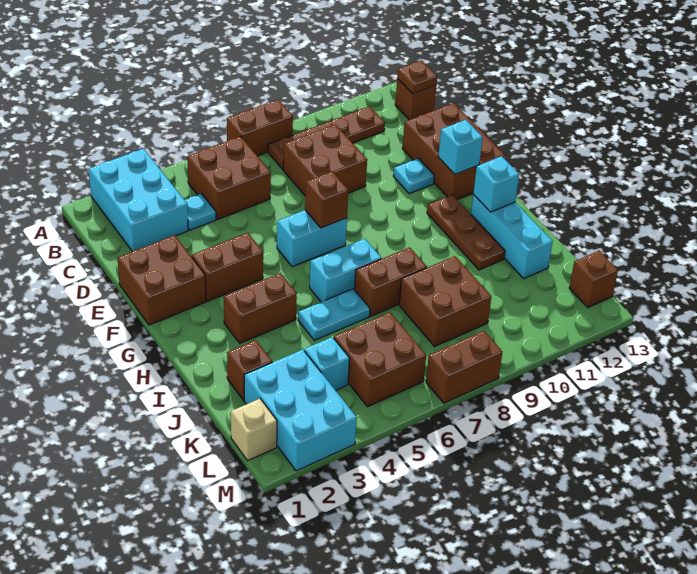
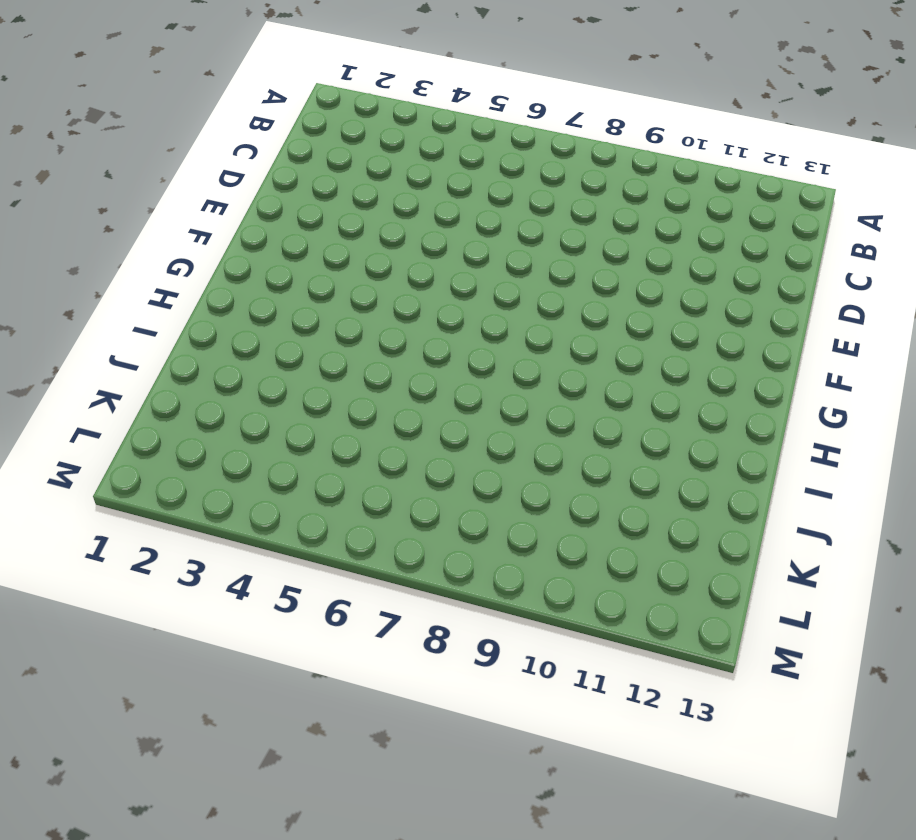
none -> cyan 2x3 brick [89,149,188,251]
none -> brown 1x2 brick [227,100,293,156]
none -> brown 2x2 brick [187,136,271,219]
none -> brown 1x4 plate [268,106,385,170]

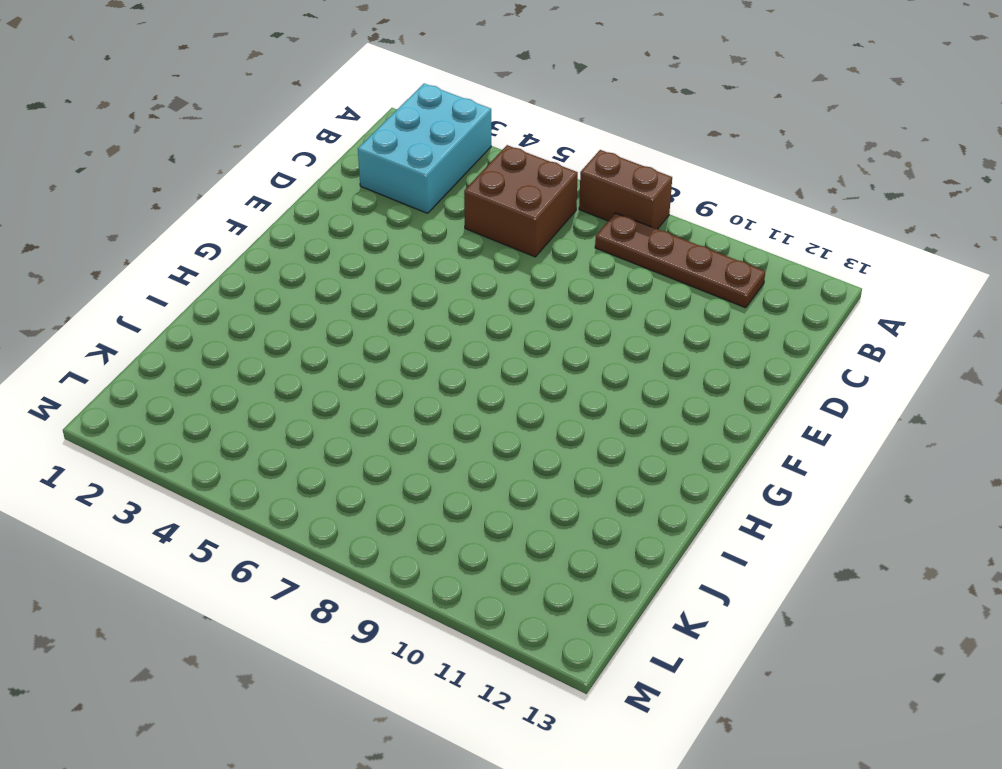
none -> brown 1x1 brick [395,79,436,120]
none -> cyan 1x1 plate [185,194,216,230]
none -> brown 2x2 brick [284,124,367,195]
none -> brown 2x3 brick [402,103,505,200]

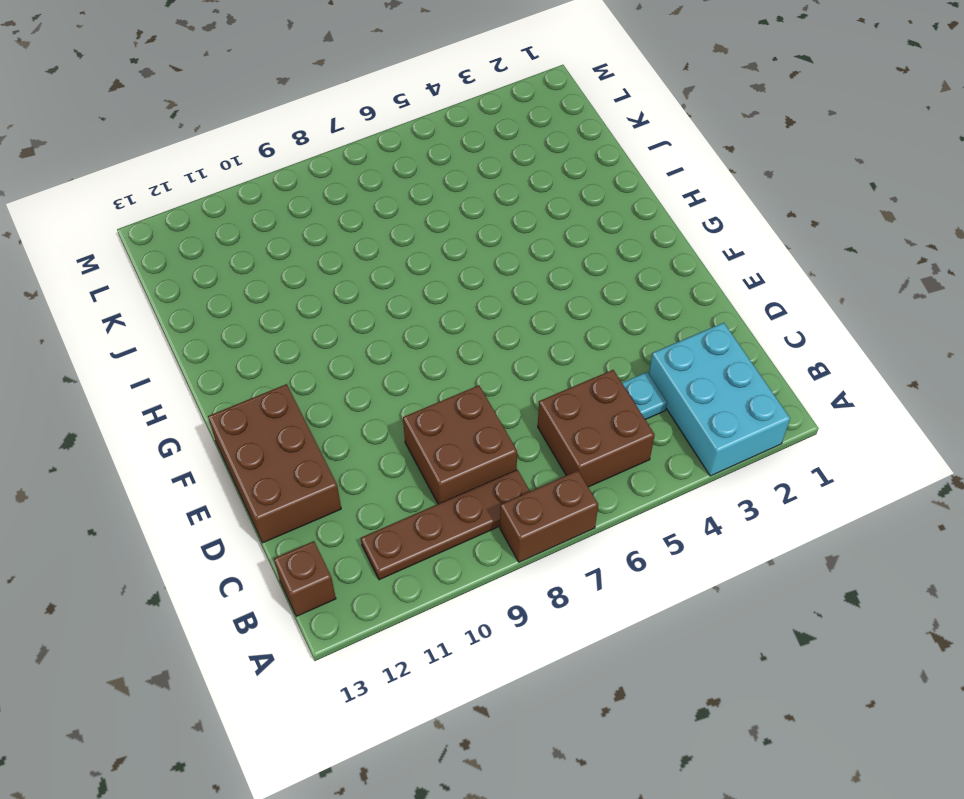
none -> brown 2x2 brick [118,235,206,325]
none -> cyan 1x1 plate [393,158,434,194]
none -> brown 1x2 brick [192,233,263,301]
none -> cyan 1x2 brick [277,210,347,267]

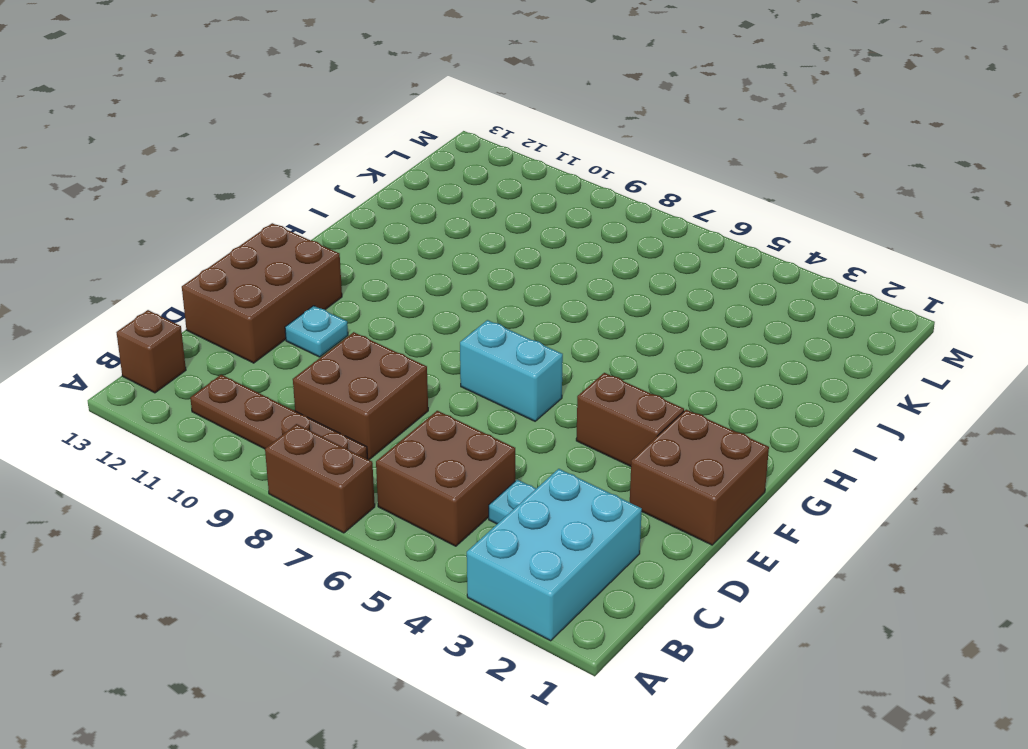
none -> brown 1x3 plate [427,195,505,270]
none -> brown 1x2 brick [224,273,297,343]
none -> cyan 1x2 brick [310,239,381,302]
none -> cyan 1x3 brick [471,195,553,278]

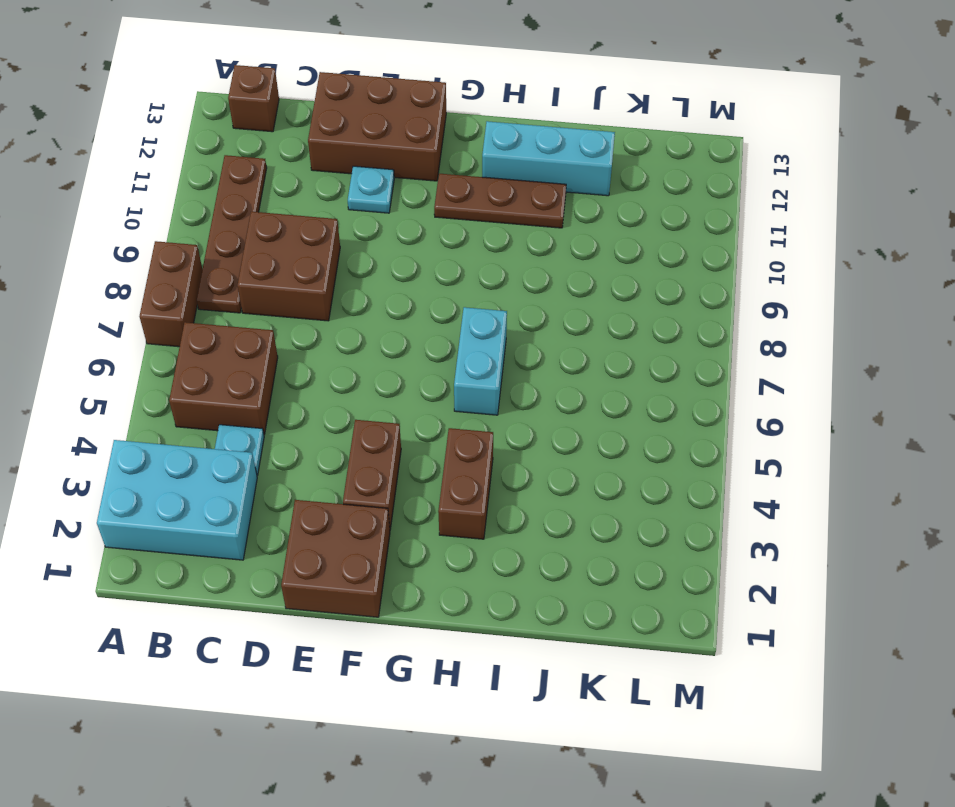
none -> cyan 1x2 brick [277,210,347,267]
none -> cyan 1x2 plate [298,289,370,340]
none -> brown 1x2 brick [355,247,427,316]
none -> brown 1x1 brick [227,340,272,400]

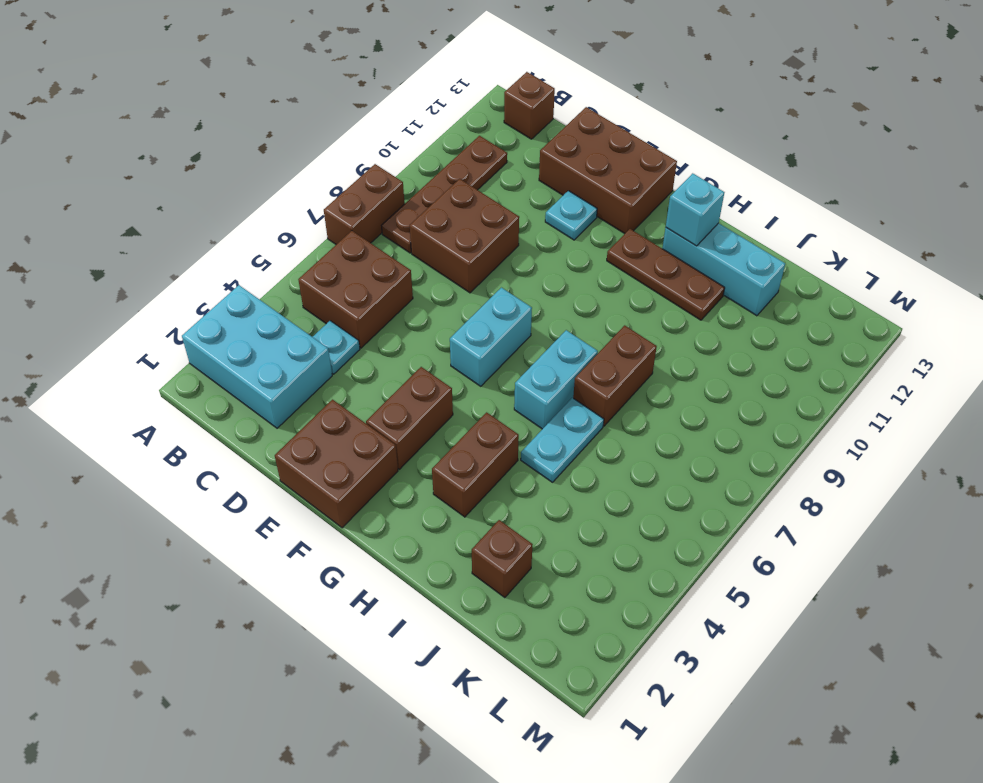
none -> brown 2x2 brick [399,256,491,346]
none -> cyan 2x3 brick [244,350,357,471]
none -> cyan 1x1 brick [304,337,350,390]
none -> brown 2x2 brick [334,312,426,407]

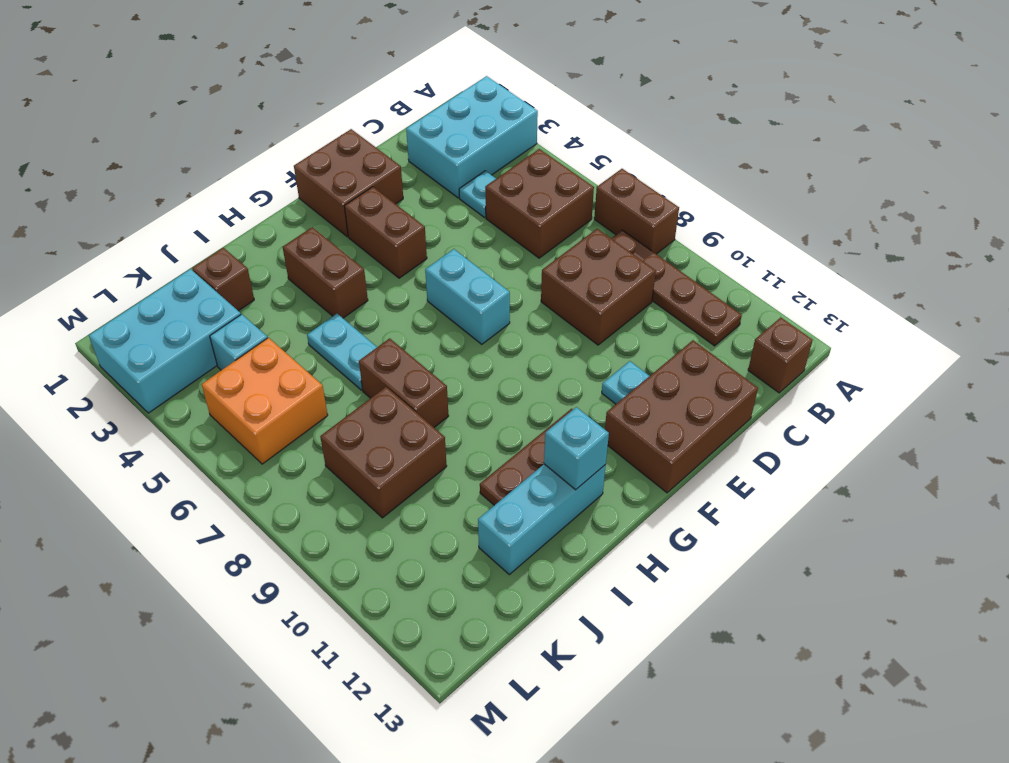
orange 2x2 brick [202,338,328,464] -> brown 2x2 brick [334,312,426,407]
none -> cyan 1x2 brick [310,239,381,302]
none -> tan 1x1 brick [231,399,277,461]
none -> brown 1x1 brick [569,251,618,307]
none -> brown 1x2 brick [426,331,502,403]

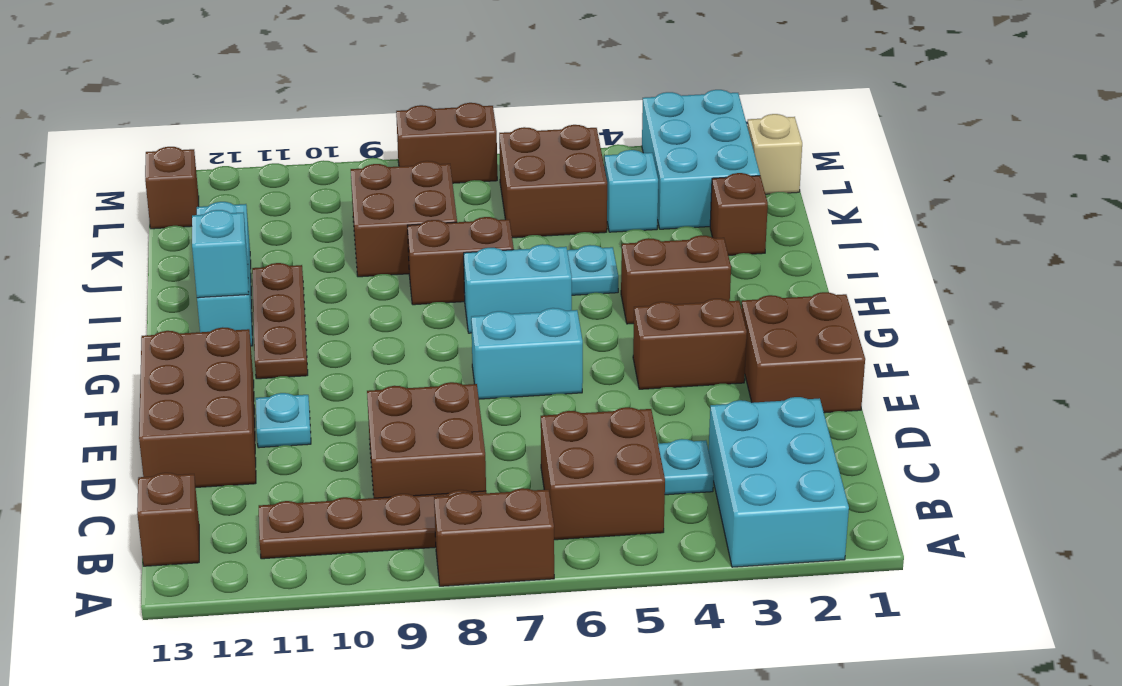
none -> brown 1x1 plate [397,60,437,94]
none -> brown 1x1 brick [305,172,348,228]
none -> cyan 1x1 brick [438,120,483,174]

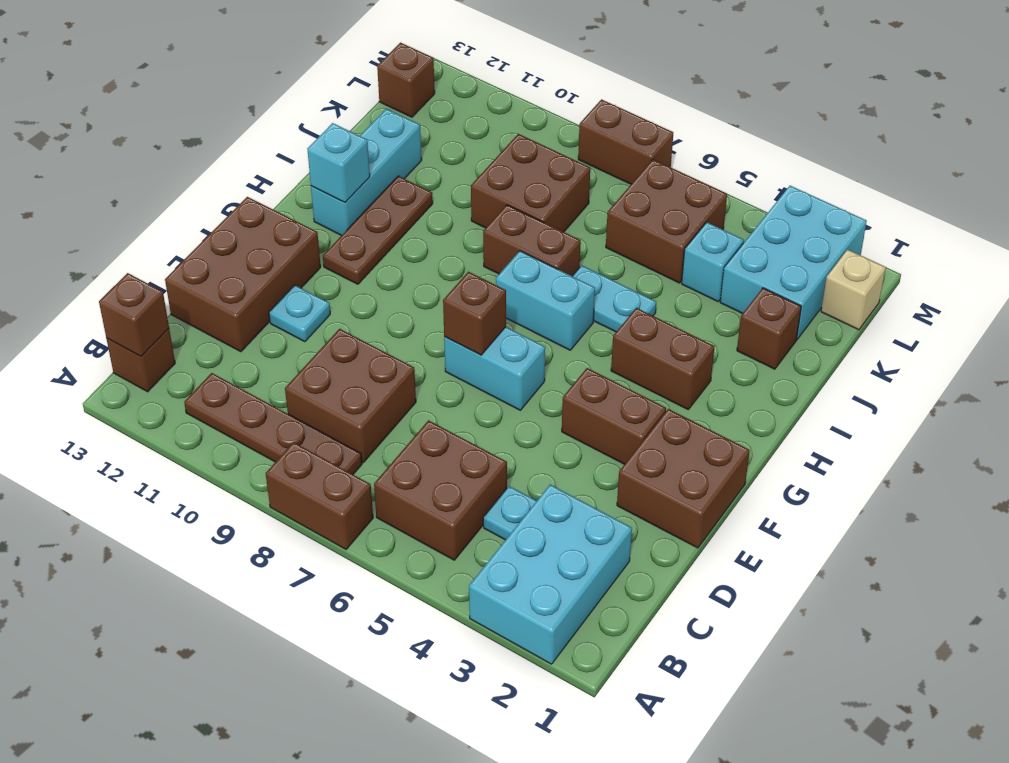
brown 1x1 brick [99,273,169,356] -> brown 1x1 plate [397,60,437,94]
none -> cyan 1x1 brick [438,120,483,174]

